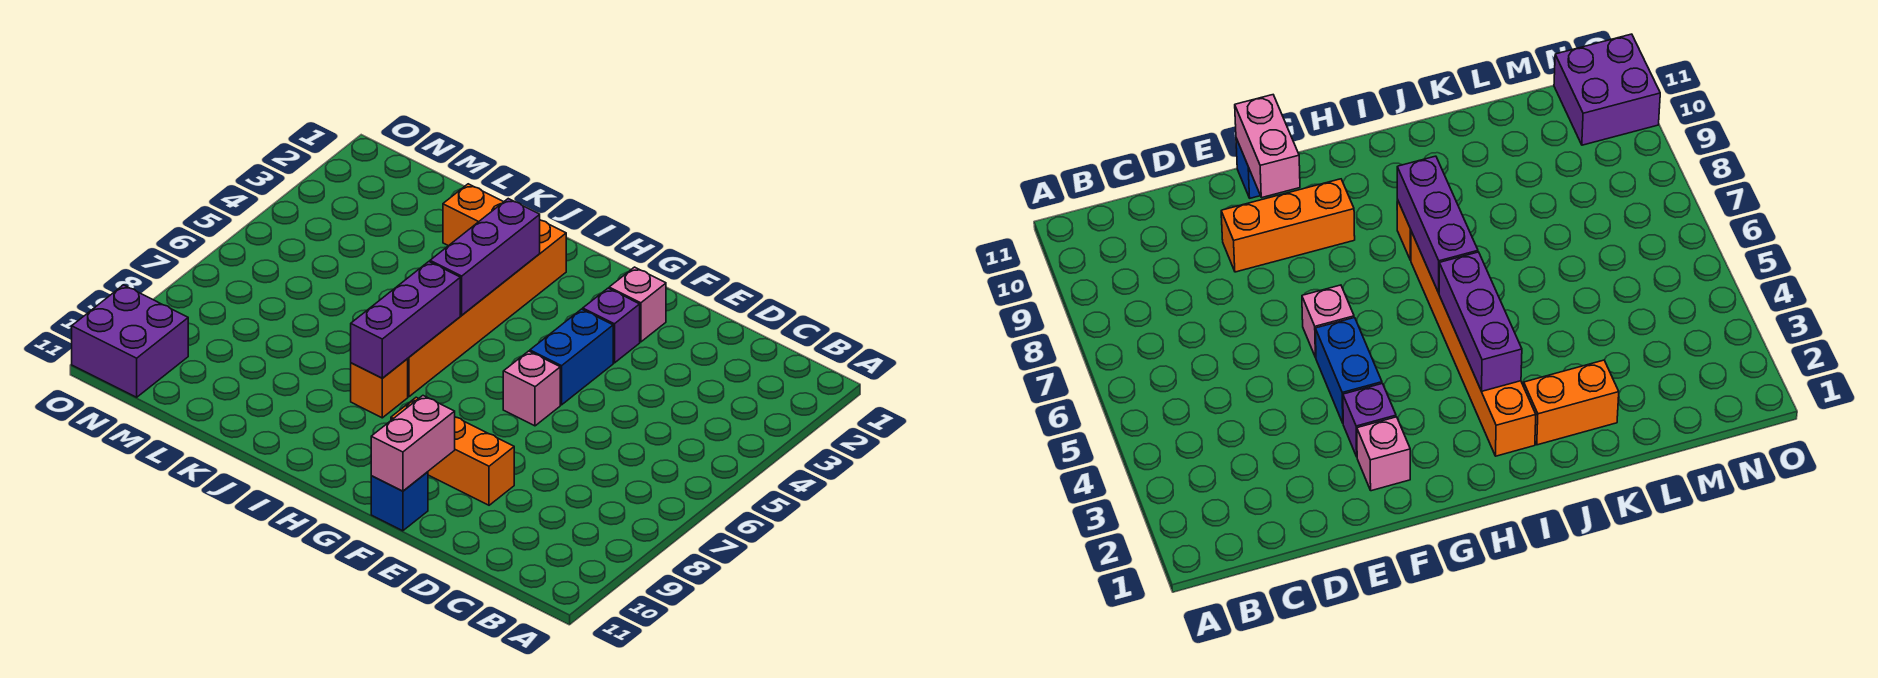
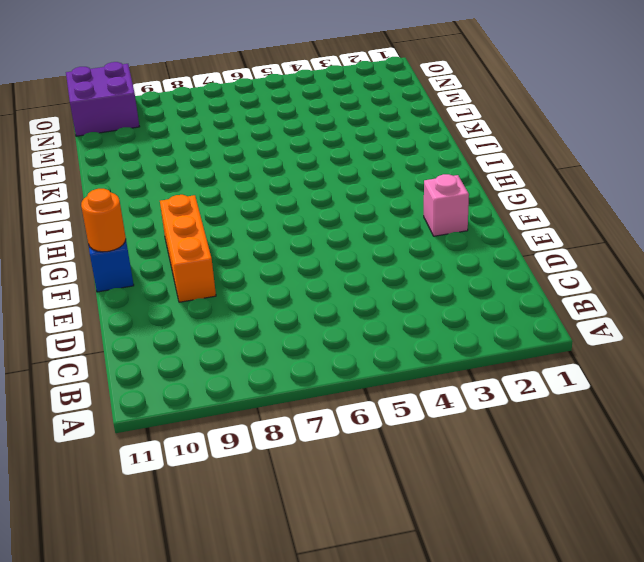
orange 1x1 round brick [81,189,126,252] -> pink 1x2 brick [371,396,455,491]
none -> purple 1x1 brick [583,288,640,363]
none -> blue 1x2 brick [530,309,613,405]
none -> pink 1x1 brick [503,351,560,426]

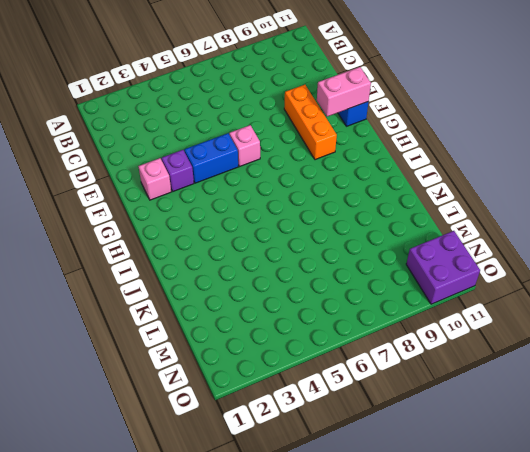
none -> orange 1x6 brick [408,220,566,397]
none -> orange 1x1 brick [351,359,408,418]
none -> orange 1x2 brick [443,184,503,246]

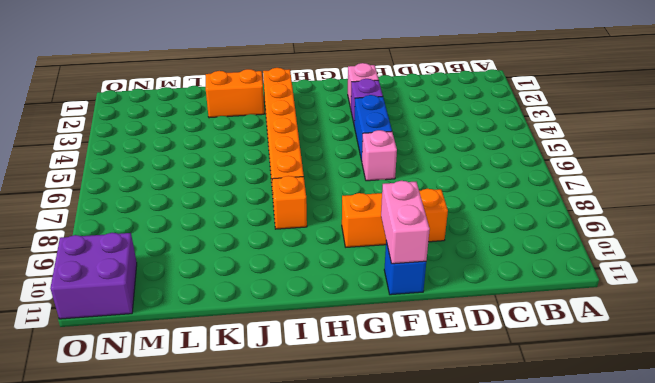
none -> purple 1x3 brick [430,199,540,315]
none -> purple 1x3 brick [351,262,460,378]

